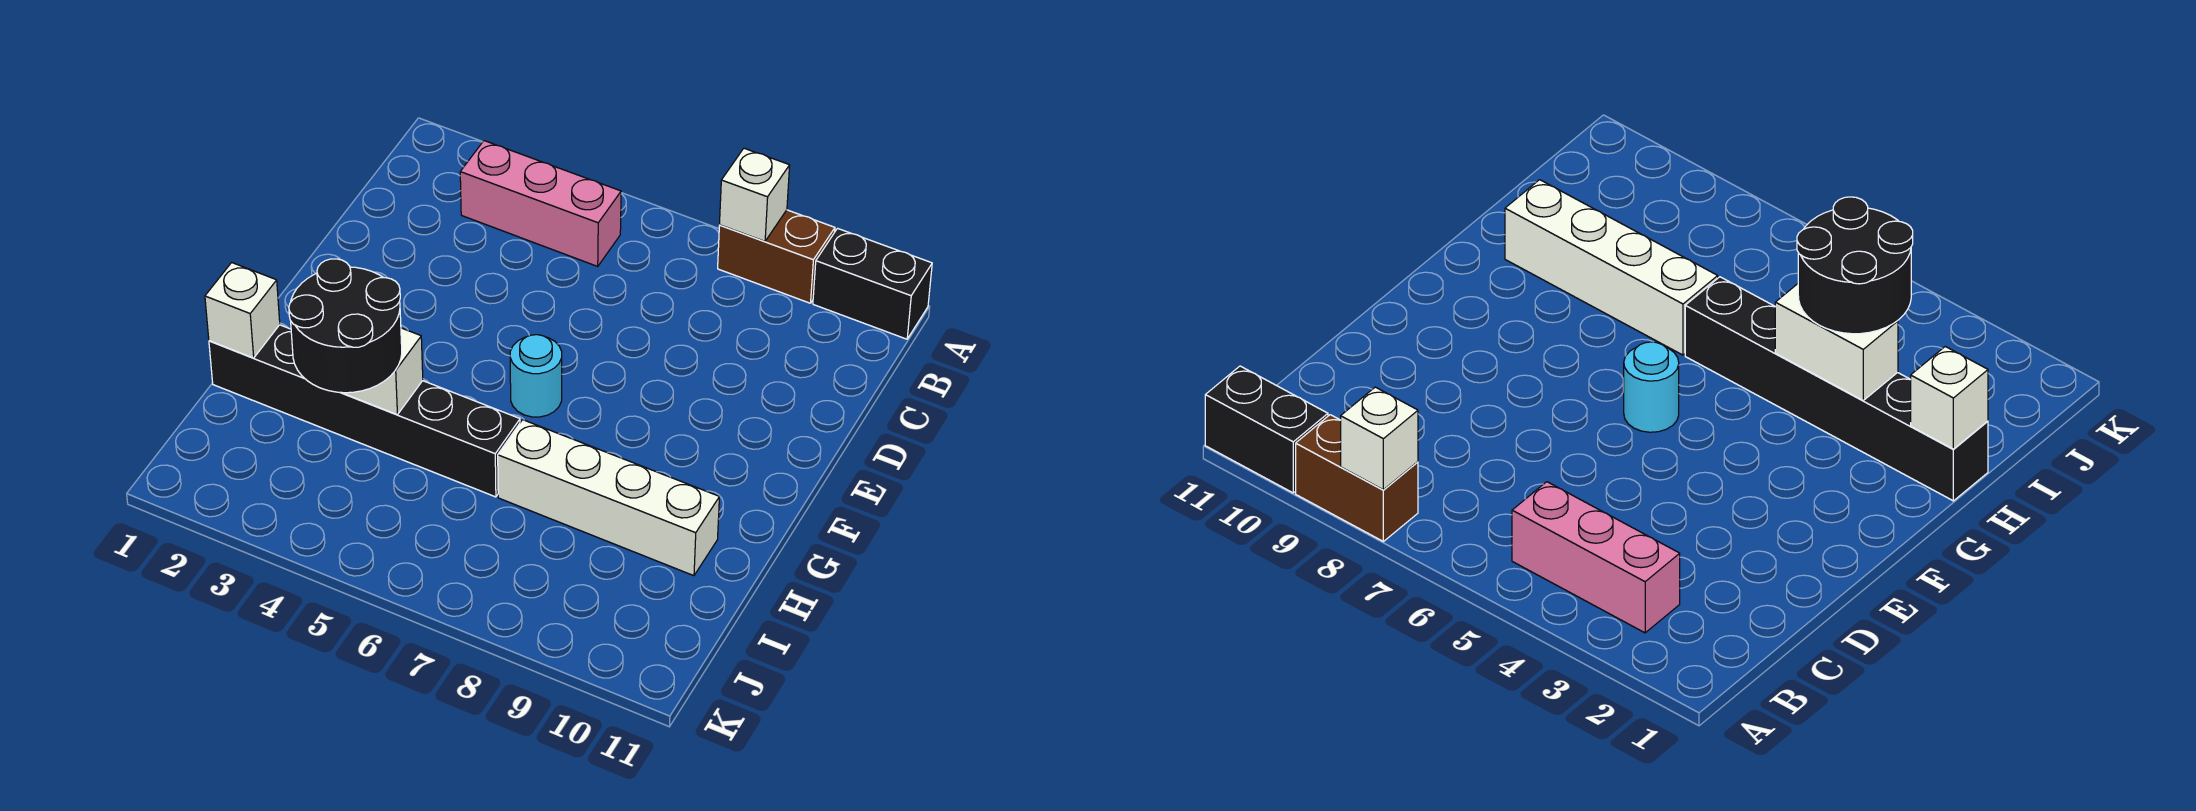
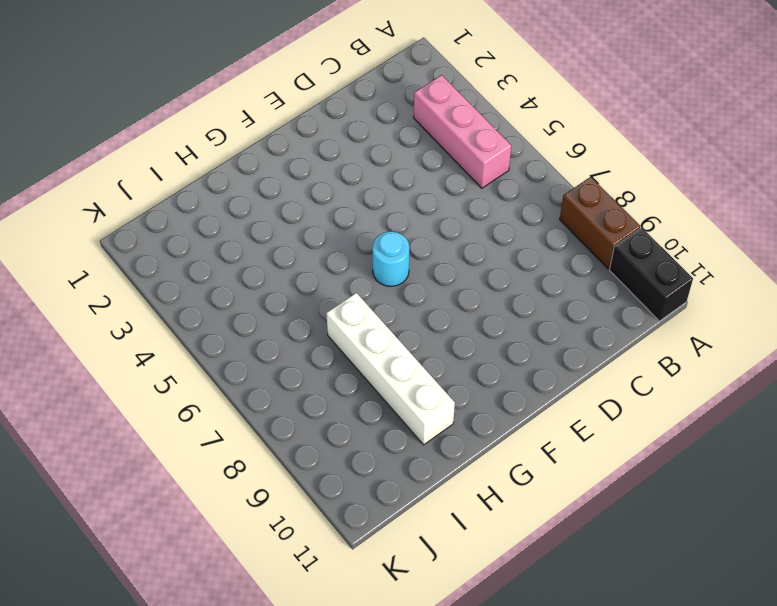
none -> black 1x6 brick [209,325,520,497]
none -> white 1x1 brick [720,148,790,241]

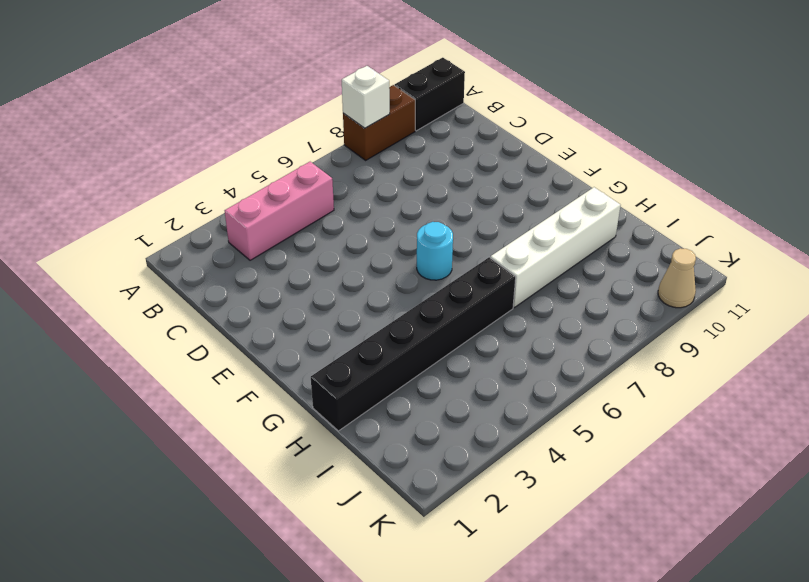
tan 1x1 cone [658,248,696,308] -> none
none -> white 1x1 brick [205,263,280,358]
none -> white 1x2 brick [341,328,423,415]

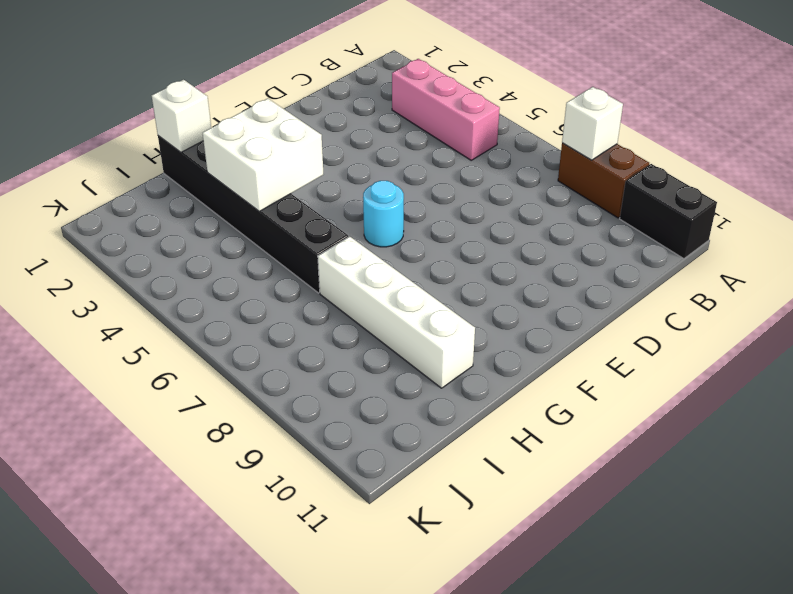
white 2x2 brick [203,98,323,211] -> white 1x2 brick [341,328,423,415]
none -> black 2x2 round brick [289,259,402,393]

